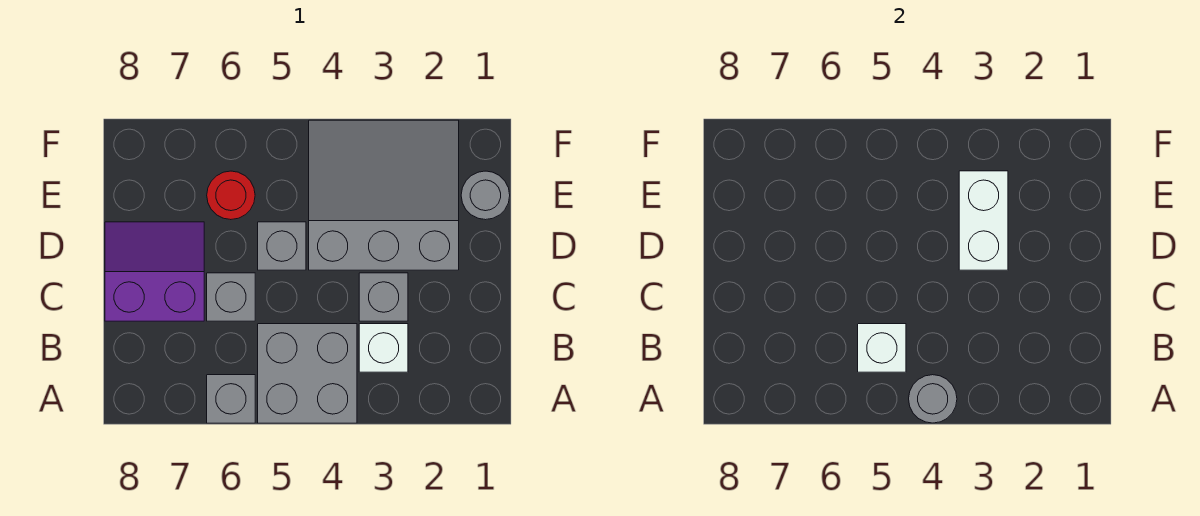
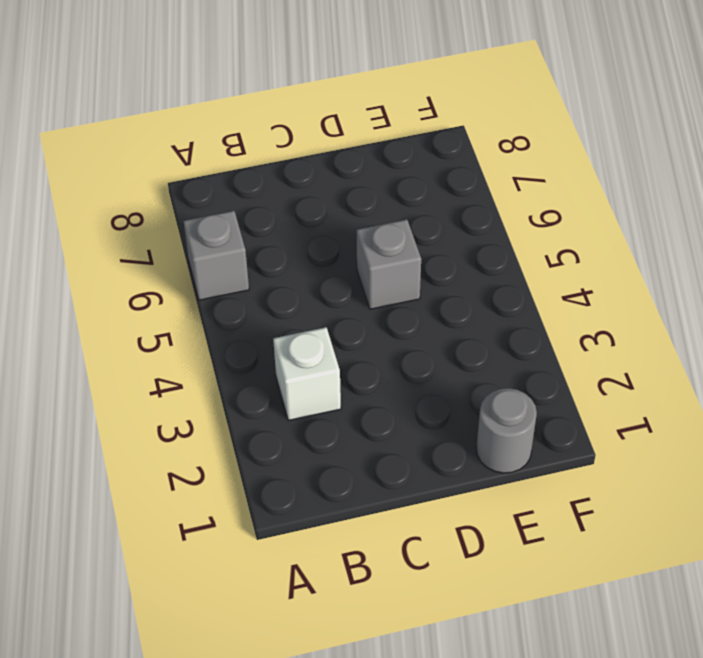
none -> grey 2x2 brick [258,324,357,423]
none -> grey 1x1 brick [359,273,408,321]
none -> grey 1x1 brick [207,273,255,321]

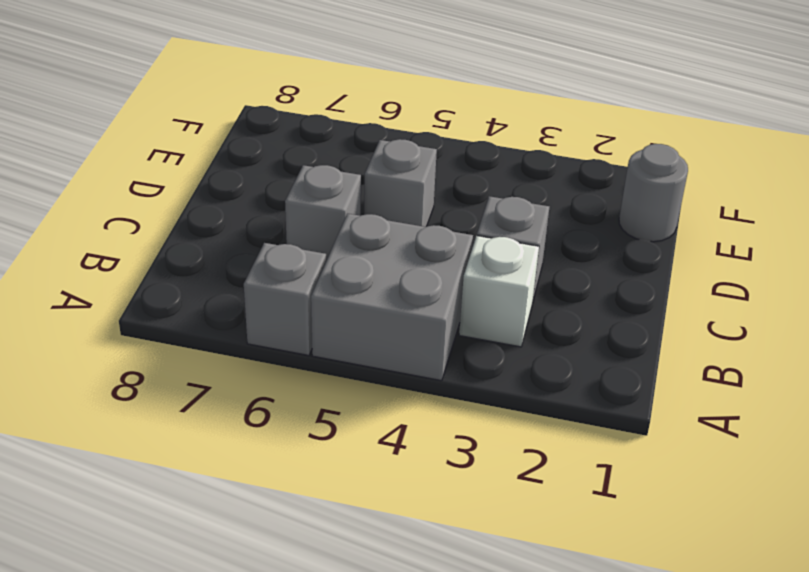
none -> purple 2x2 slope [105,222,204,321]
none -> grey 3x3 slope [309,120,459,270]
none -> red 1x1 round brick [207,171,255,220]

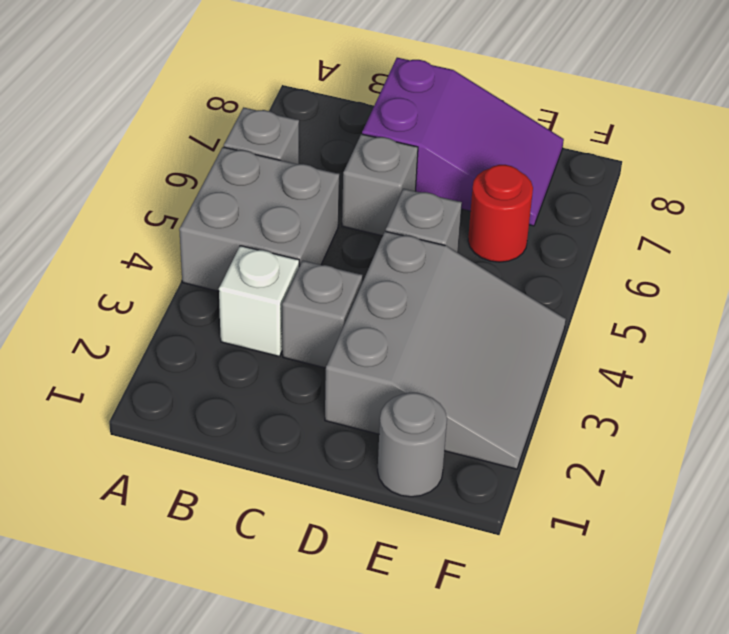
purple 2x3 slope [362,58,564,226] -> purple 2x2 slope [105,222,204,321]
none -> grey 1x1 round brick [909,375,957,423]
none -> white 1x1 brick [858,324,906,372]
none -> white 1x2 brick [959,171,1008,270]

